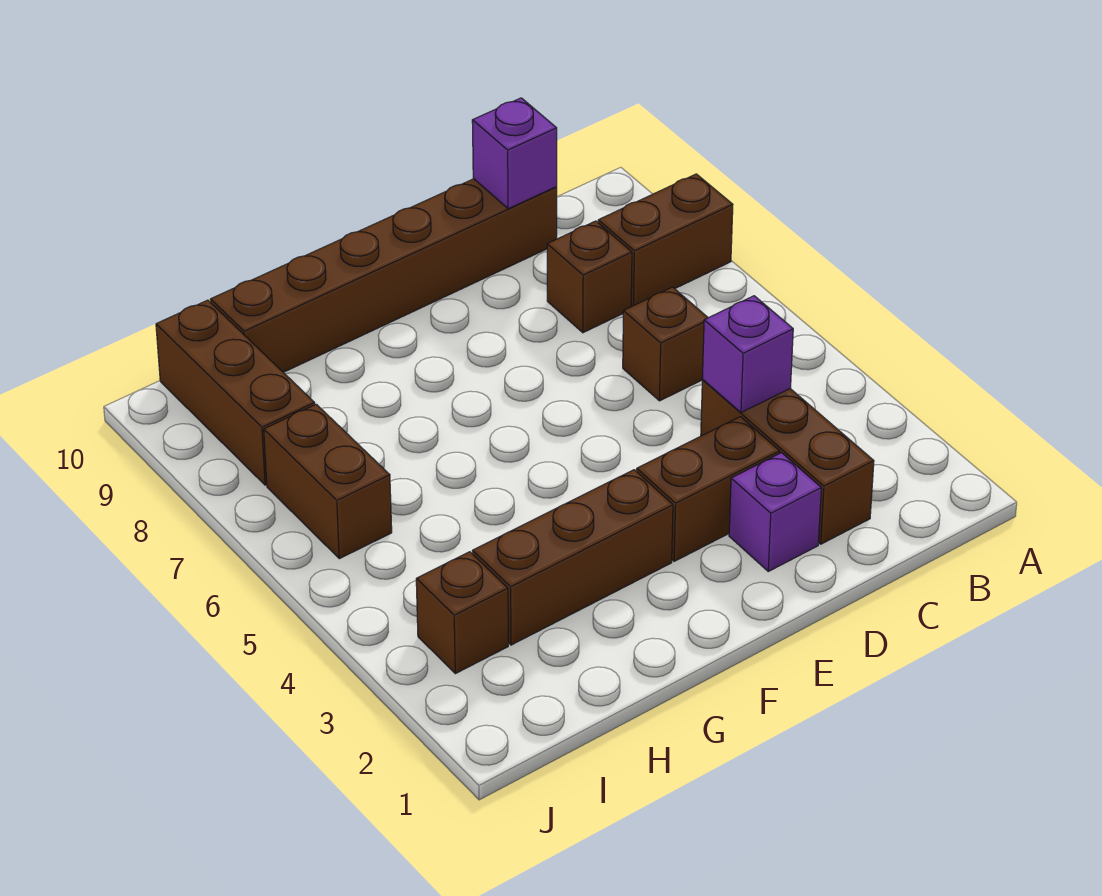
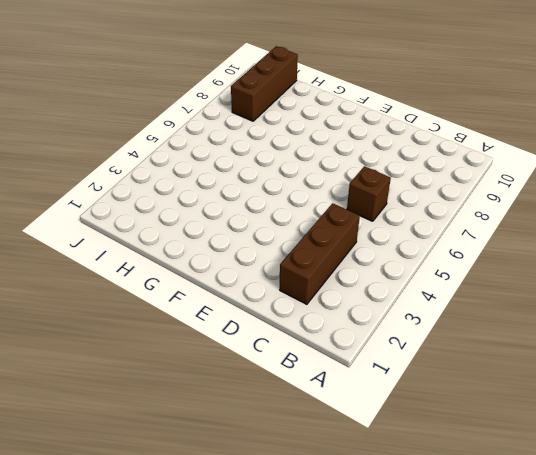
none -> brown 1x2 brick [598,174,733,307]
none -> brown 1x1 brick [547,221,632,333]
none -> brown 1x6 brick [210,179,557,372]

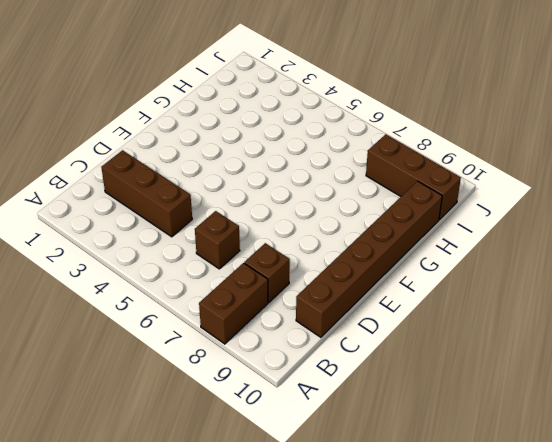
none -> purple 1x1 brick [729,453,821,571]
none -> brown 1x2 brick [637,417,780,561]
none -> brown 1x3 brick [473,470,673,645]

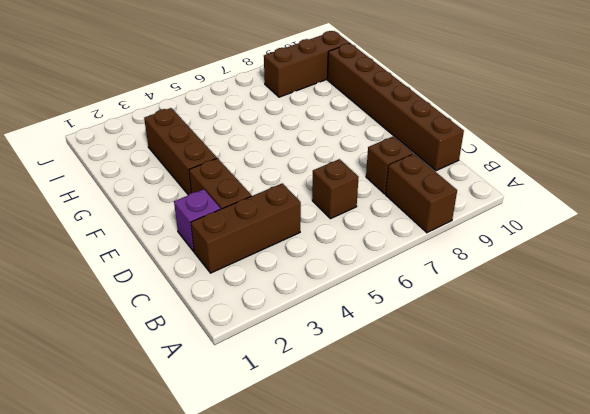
none -> brown 1x1 brick [416,552,508,674]
none -> brown 1x2 brick [264,404,392,559]
none -> purple 1x1 brick [702,296,793,413]

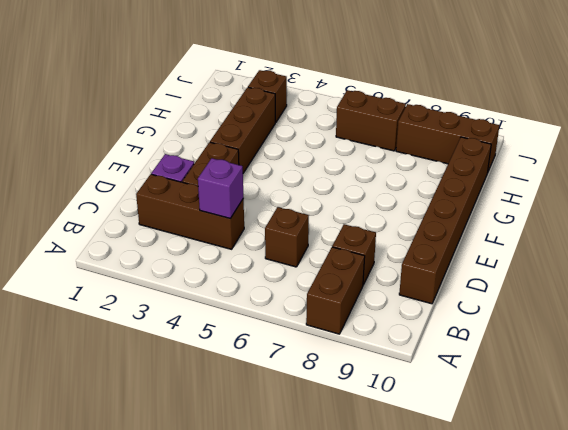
none -> purple 1x1 brick [472,98,557,209]

